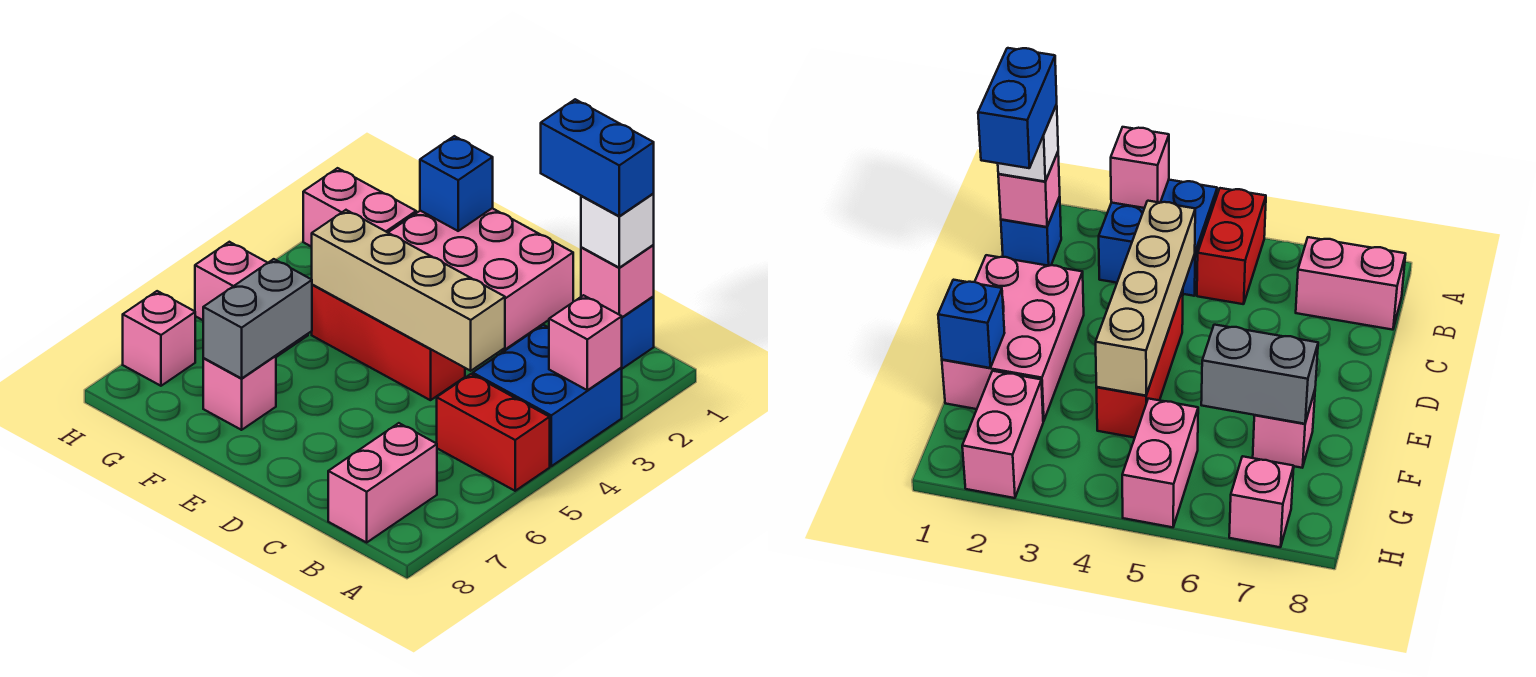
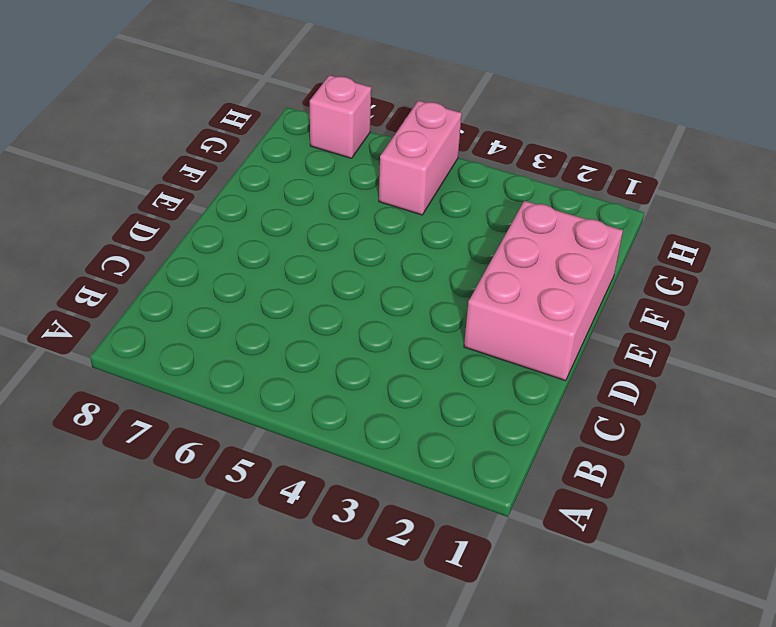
none -> blue 2x2 brick [473,325,622,466]
none -> red 1x2 brick [437,374,550,491]
none -> blue 1x1 brick [622,297,654,369]

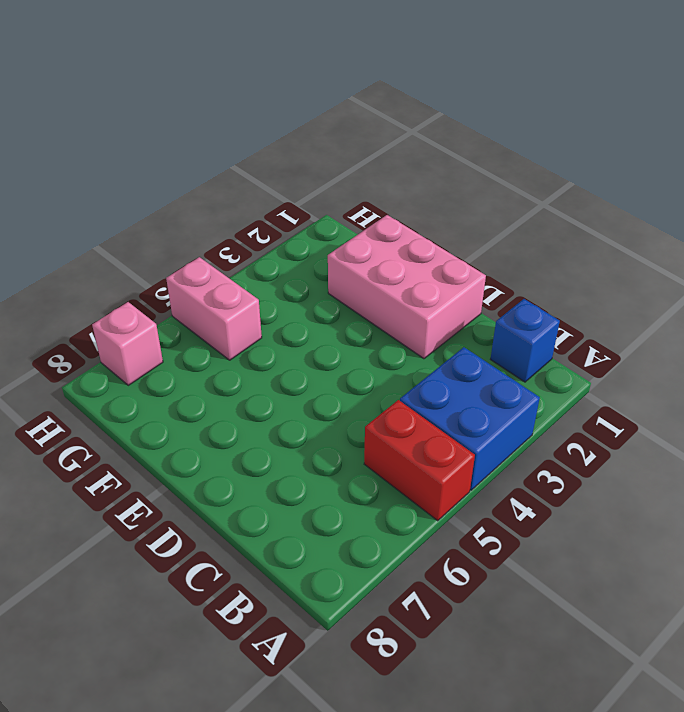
none -> pink 1x2 brick [328,423,437,542]
none -> red 1x3 brick [312,285,465,400]
none -> pink 1x1 brick [203,356,276,430]

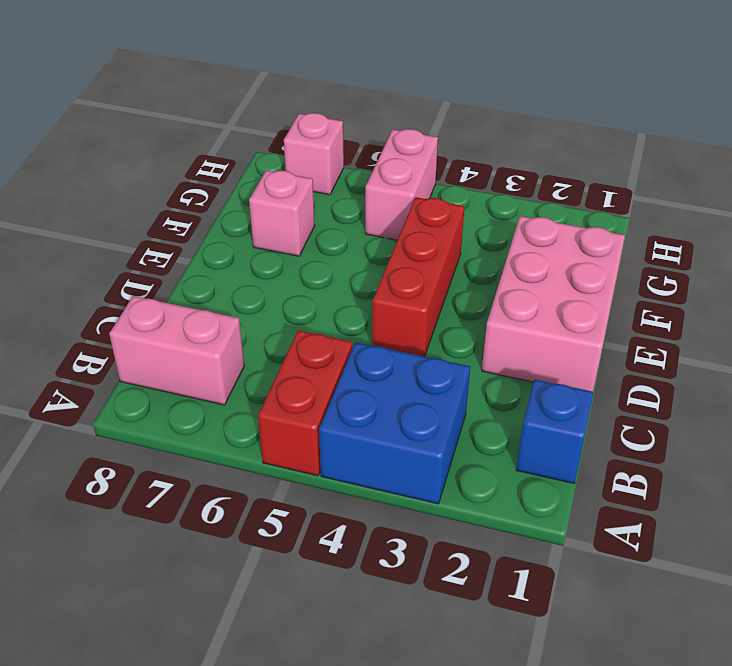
none -> pink 1x2 brick [303,168,416,247]
none -> pink 1x1 brick [549,295,622,390]
none -> pink 1x1 brick [581,245,654,317]

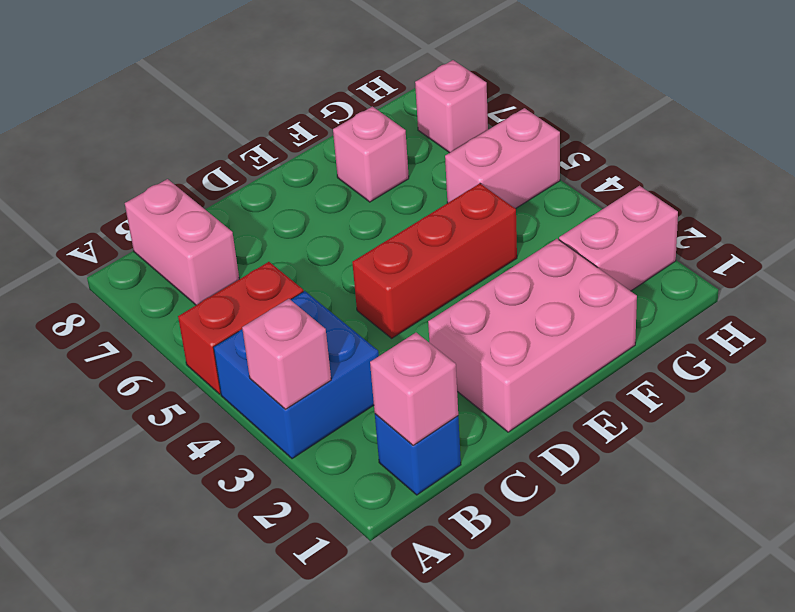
none -> tan 1x4 brick [312,210,505,371]
none -> blue 1x1 brick [420,136,493,231]
none -> grey 1x2 brick [203,259,312,378]

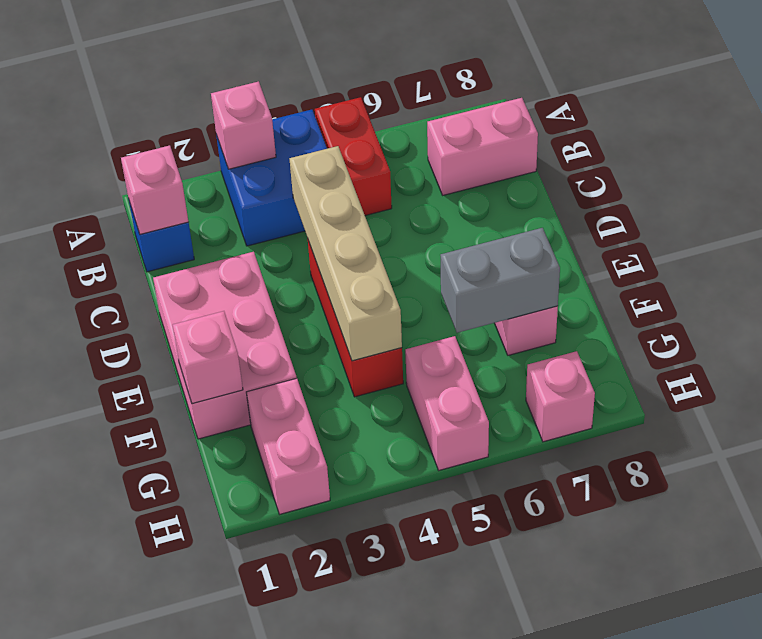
pink 1x1 brick [173,311,243,404] -> blue 1x1 brick [420,136,493,231]
none -> white 1x1 brick [581,193,654,268]
none -> blue 1x2 brick [541,99,654,216]

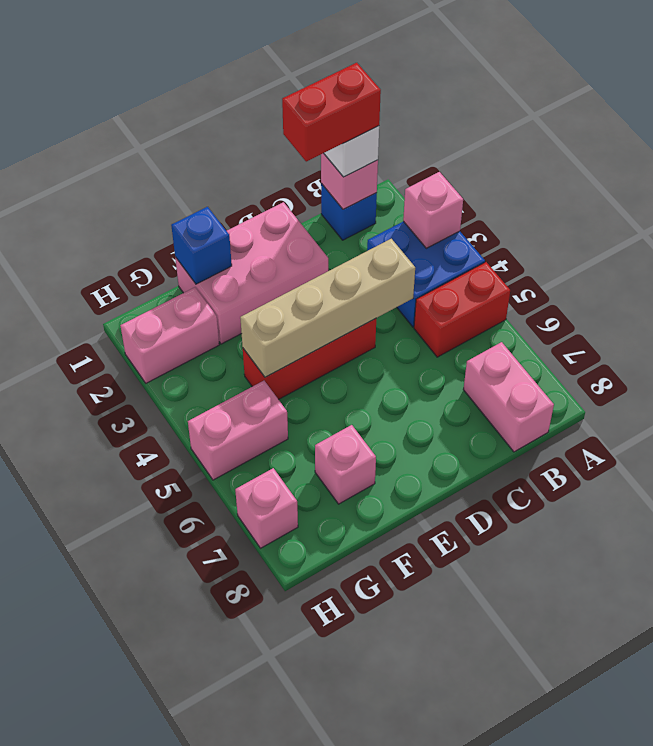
red 1x2 brick [282,63,381,162] -> blue 1x2 brick [541,99,654,216]
none -> grey 1x2 brick [203,259,312,378]

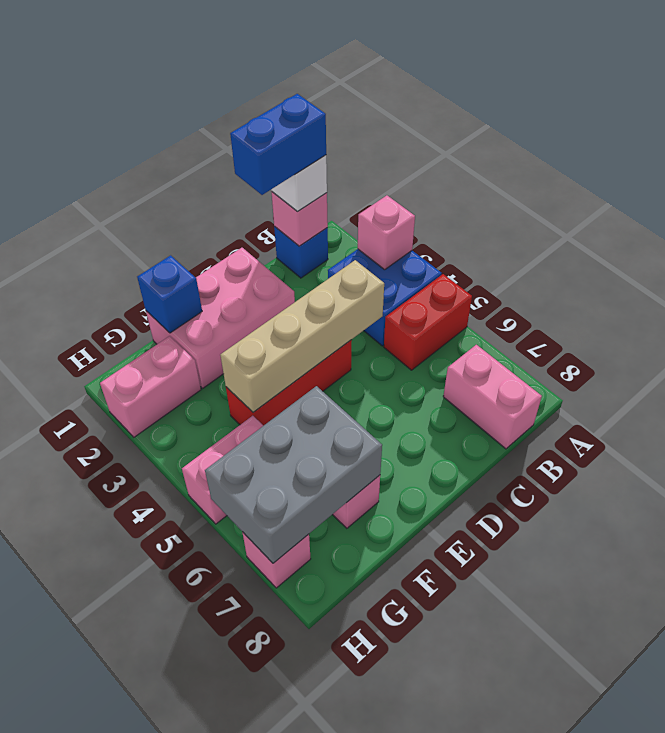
grey 2x3 brick [205,386,382,563] -> grey 1x2 brick [203,259,312,378]

